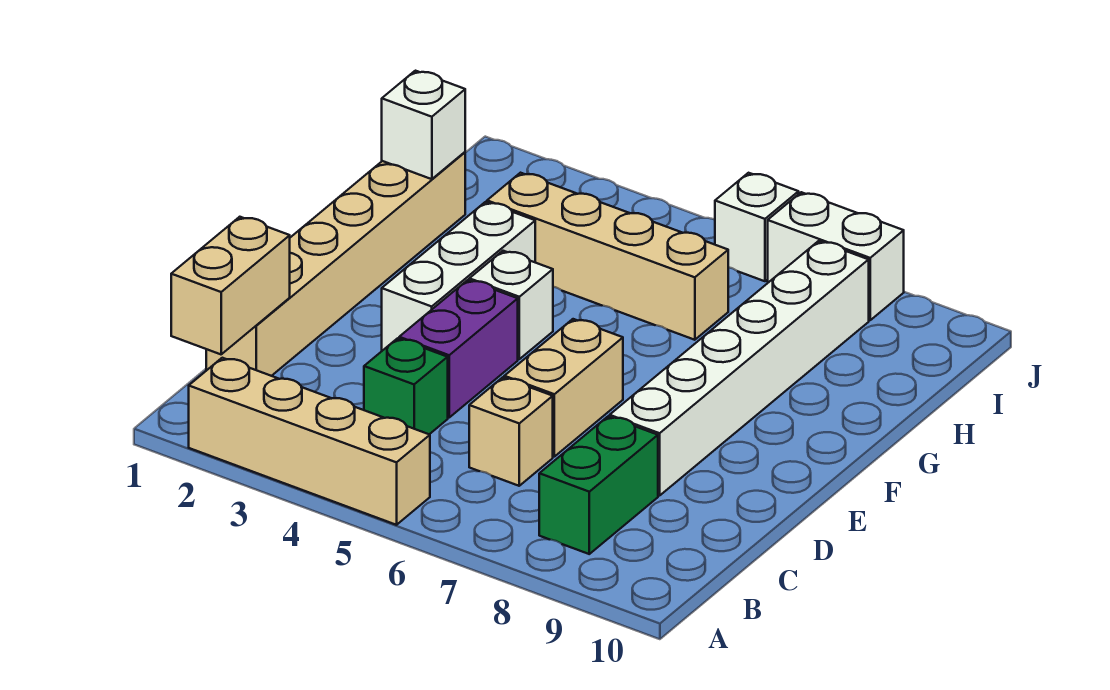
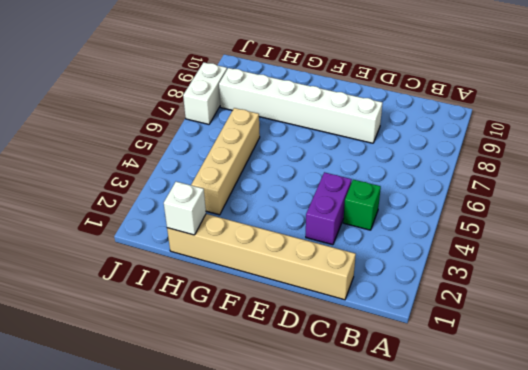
purple 1x2 brick [306,172,352,245] -> purple 1x2 brick turned to [399,280,518,418]
none -> tan 1x4 brick [189,358,430,525]
none -> green 1x2 brick [539,416,658,554]
none -> tan 1x1 brick [469,377,553,486]

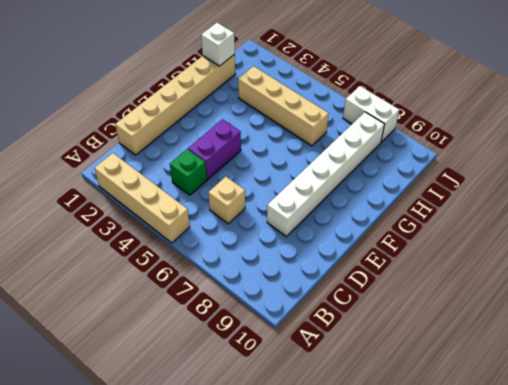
none -> green 1x2 brick [539,416,658,554]
none -> tan 1x2 brick [504,319,623,457]
none -> white 1x3 brick [382,202,535,351]

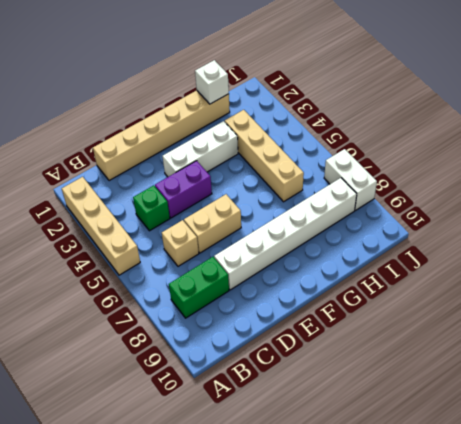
none -> white 1x1 brick [469,251,553,359]
none -> white 1x1 brick [715,173,799,281]
none -> tan 1x2 brick [171,217,290,354]

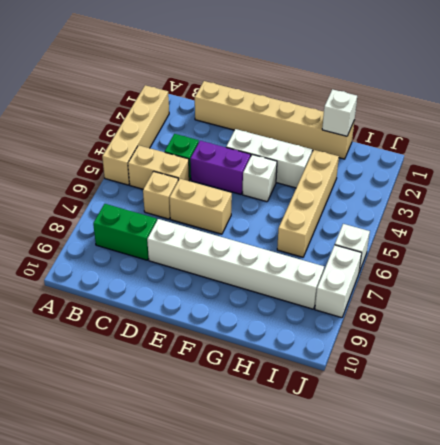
tan 1x2 brick [128,145,189,189] -> tan 1x2 brick moved to [171,217,290,354]

